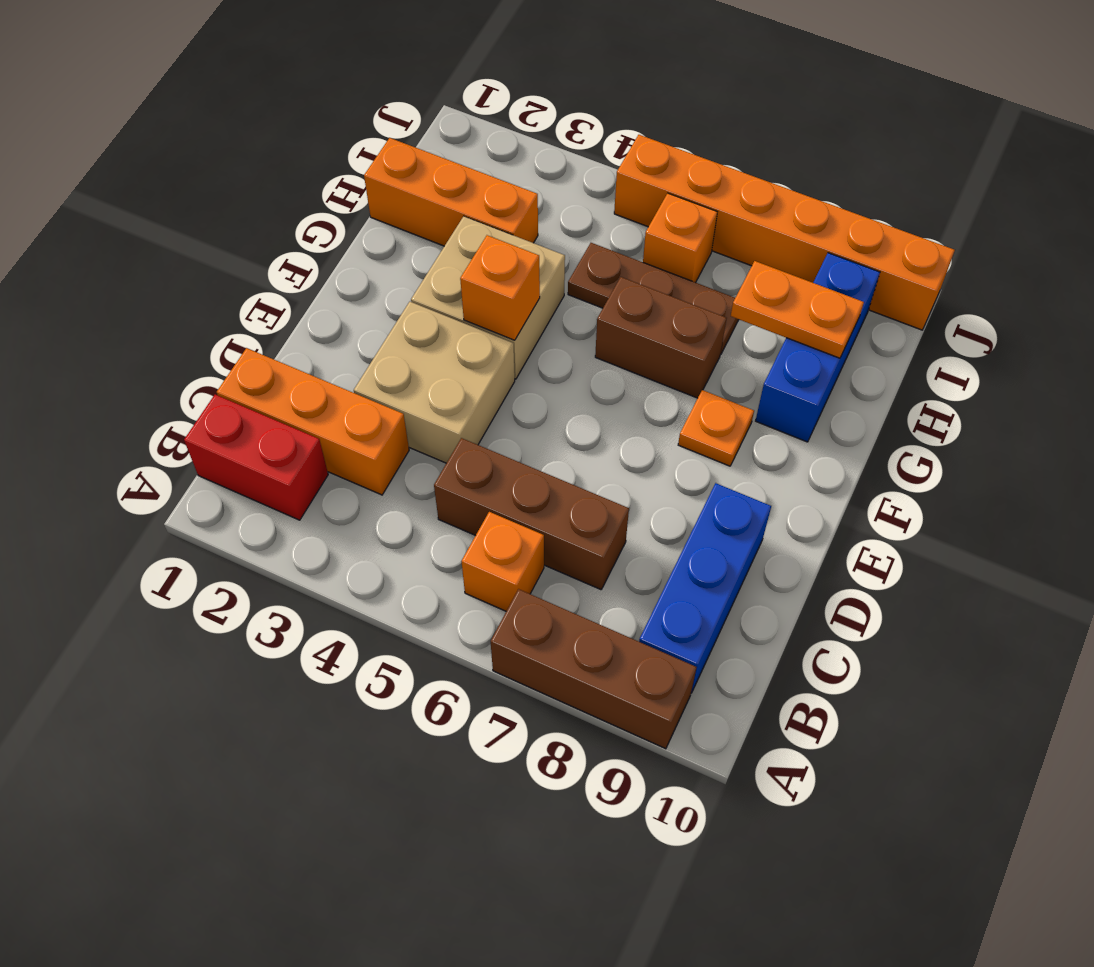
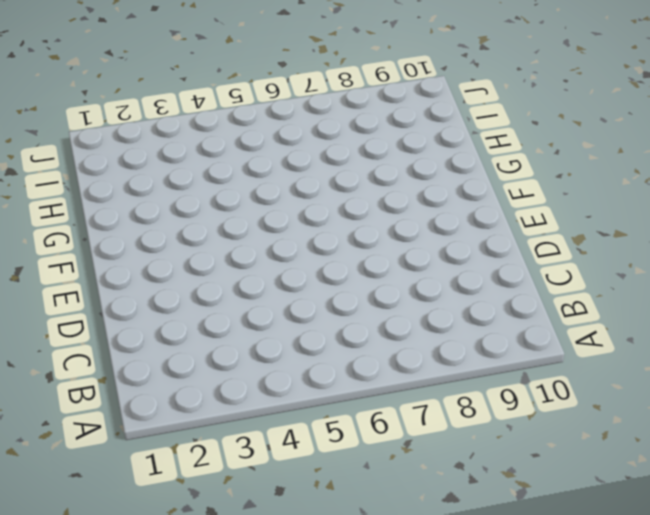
none -> brown 1x3 brick [491,589,697,749]
none -> red 1x2 brick [184,395,328,520]
none -> orange 1x1 brick [461,512,544,611]

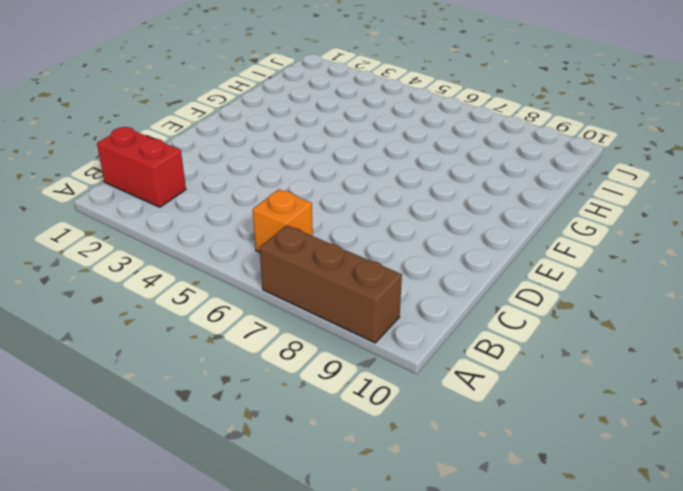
none -> blue 1x3 brick [639,483,771,693]
none -> orange 1x3 brick [217,348,409,495]
none -> brown 1x3 brick [434,438,629,590]

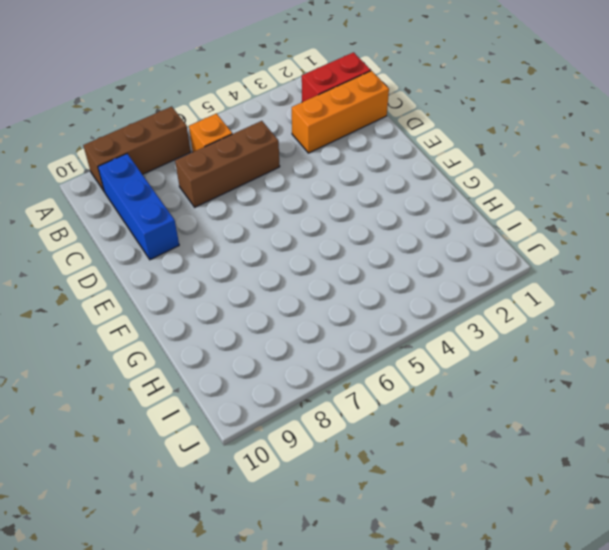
none -> tan 2x2 brick [354,302,515,463]
none -> tan 2x2 brick [411,216,565,379]
none -> orange 1x1 plate [678,390,754,466]

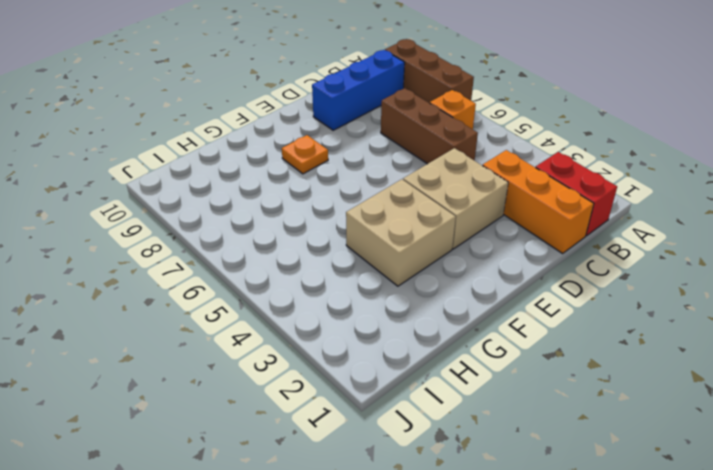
none -> brown 1x2 brick [595,277,727,398]
none -> blue 1x3 brick [756,253,880,442]
none -> orange 1x3 brick [364,138,538,246]

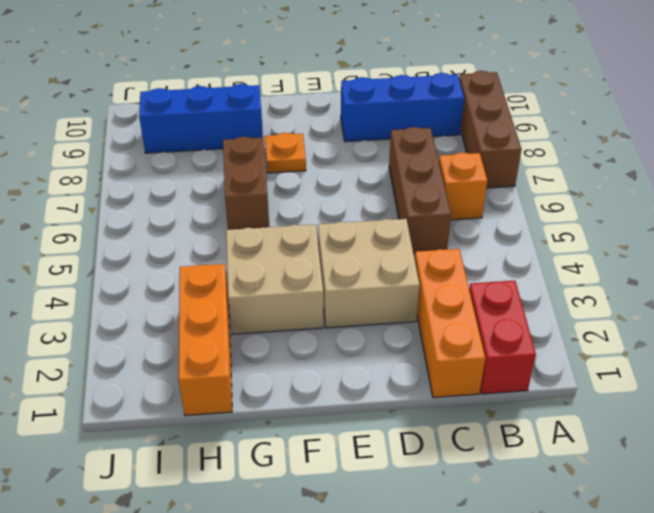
none -> brown 1x3 plate [568,243,739,353]
none -> orange 1x1 brick [643,193,717,283]
none -> orange 1x6 brick [614,135,955,330]

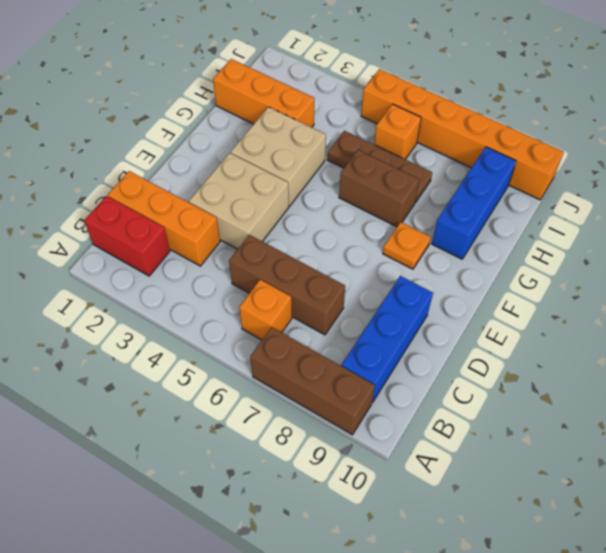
none -> orange 1x1 brick [460,235,540,340]
none -> orange 1x2 plate [731,261,864,358]

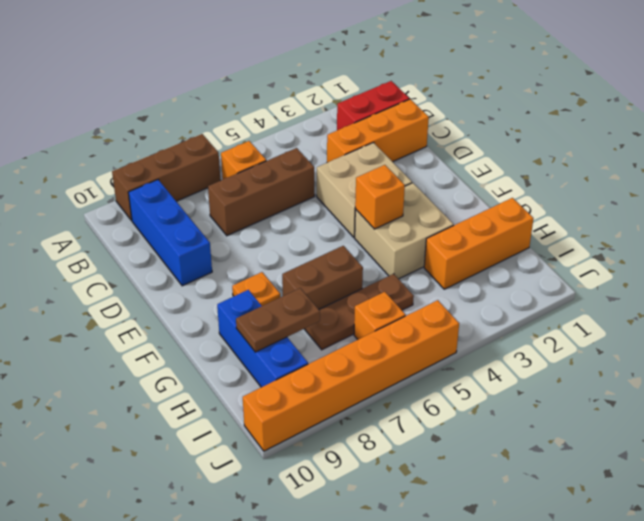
brown 1x2 plate [236,288,320,352] -> orange 1x2 plate [731,261,864,358]

